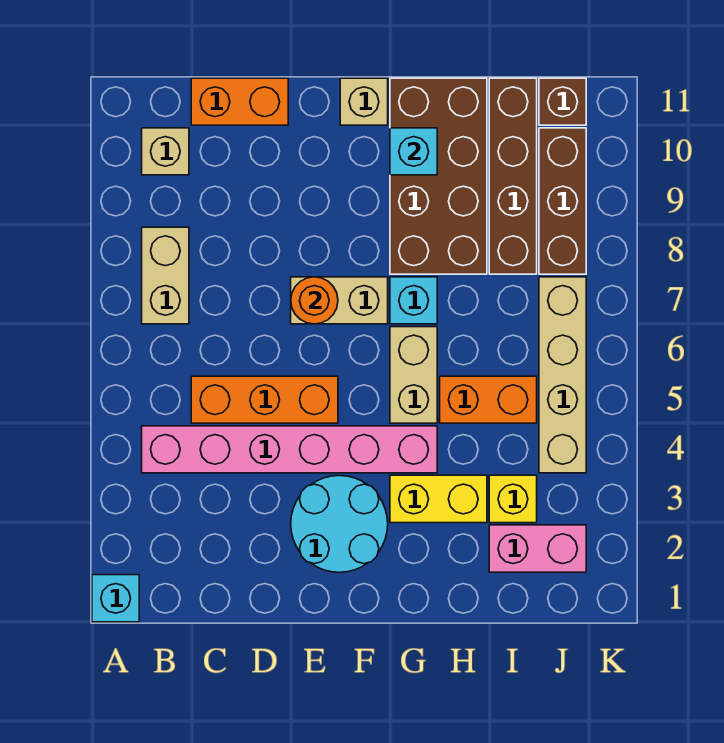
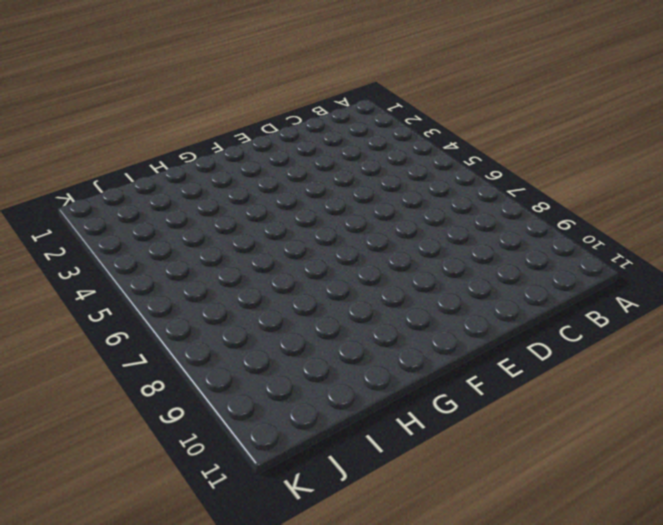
none -> cyan 1x1 brick [92,575,139,622]
none -> pink 1x6 brick [142,426,437,473]
none -> tan 1x2 brick [142,227,189,324]

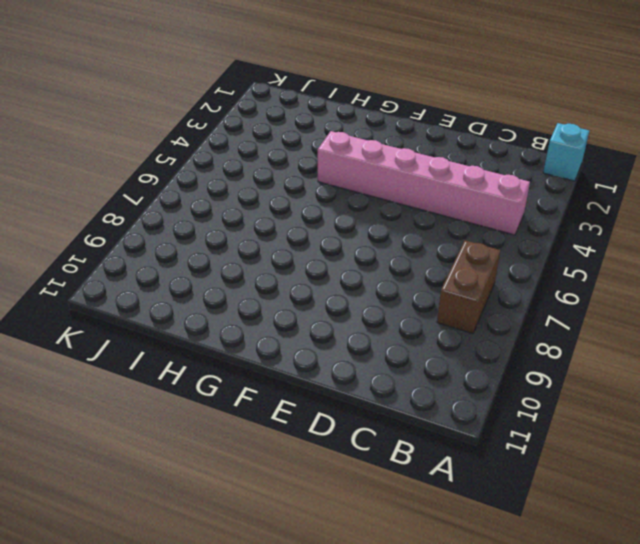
brown 1x2 brick [437,240,500,334] -> tan 1x2 brick [142,227,189,324]
none -> tan 1x1 brick [142,128,189,175]
none -> orange 1x3 brick [191,376,338,423]
none -> orange 1x2 brick [191,78,288,125]

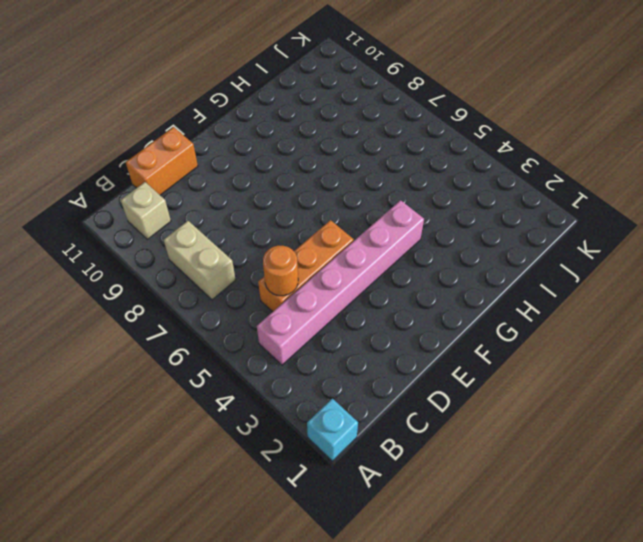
orange 1x1 round brick [263,246,298,296] -> orange 1x1 round brick moved to [291,277,338,324]
none -> cyan 2x2 round brick [291,476,388,572]
none -> tan 1x2 brick [291,277,388,324]
none -> tan 1x1 brick [340,78,388,125]

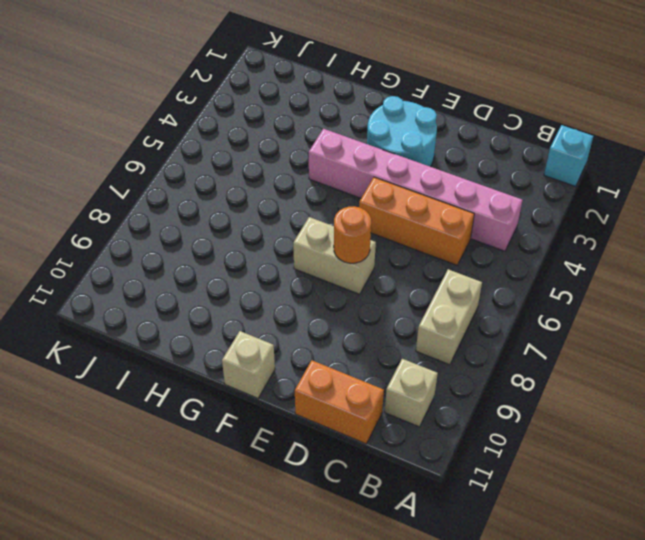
none -> yellow 1x2 brick [390,475,487,523]
none -> tan 1x2 brick [390,327,437,423]
none -> cyan 1x1 brick [390,277,437,324]

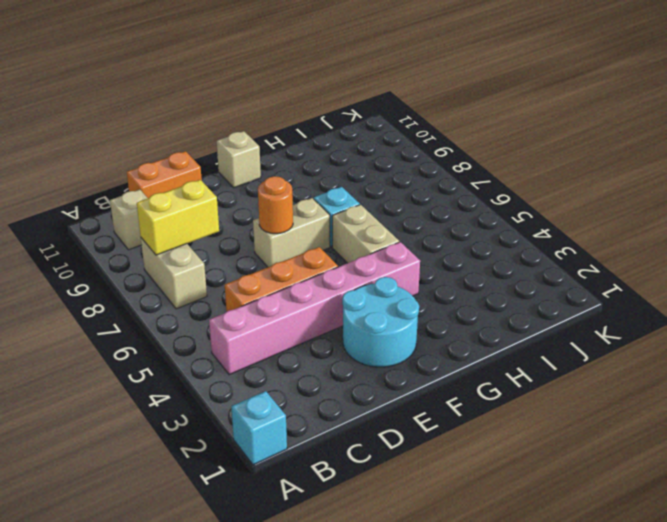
yellow 1x2 brick [137,180,219,255] -> yellow 1x2 brick moved to [390,475,487,523]
none -> brown 2x4 brick [390,78,487,274]
none -> orange 1x2 brick [440,376,537,423]
none -> pink 1x2 brick [489,525,586,572]

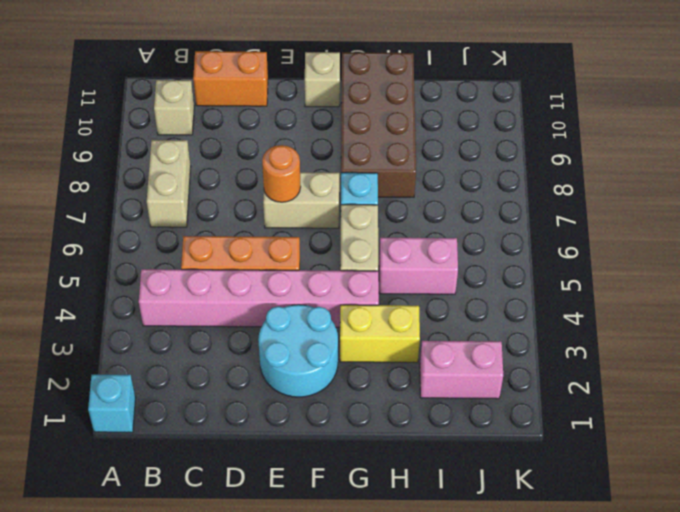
pink 1x2 brick [379,238,458,294] -> orange 1x2 brick [440,376,537,423]
none -> yellow 1x1 brick [489,475,537,523]
none -> brown 1x4 brick [489,78,537,274]
none -> tan 1x4 brick [539,277,586,473]

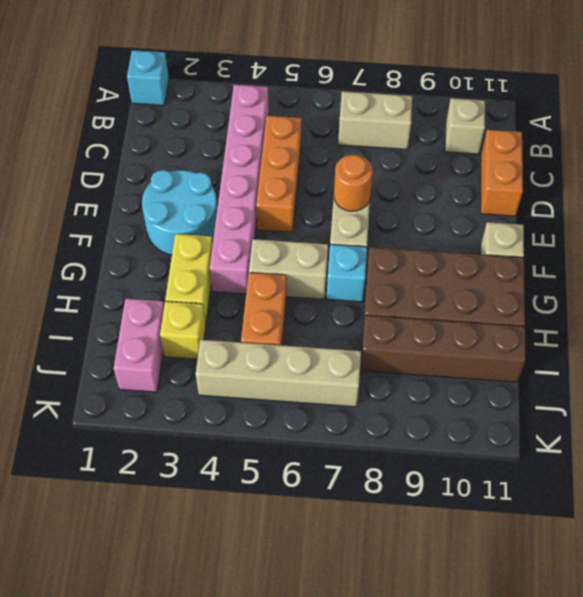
none -> brown 1x3 brick [539,128,586,274]
none -> brown 1x1 brick [539,78,586,125]
none -> cyan 1x1 brick [390,128,437,175]

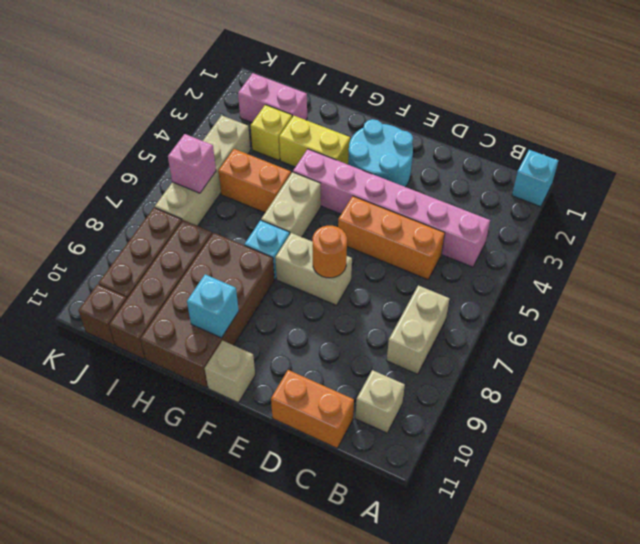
pink 1x1 brick [168,134,216,193] -> none

